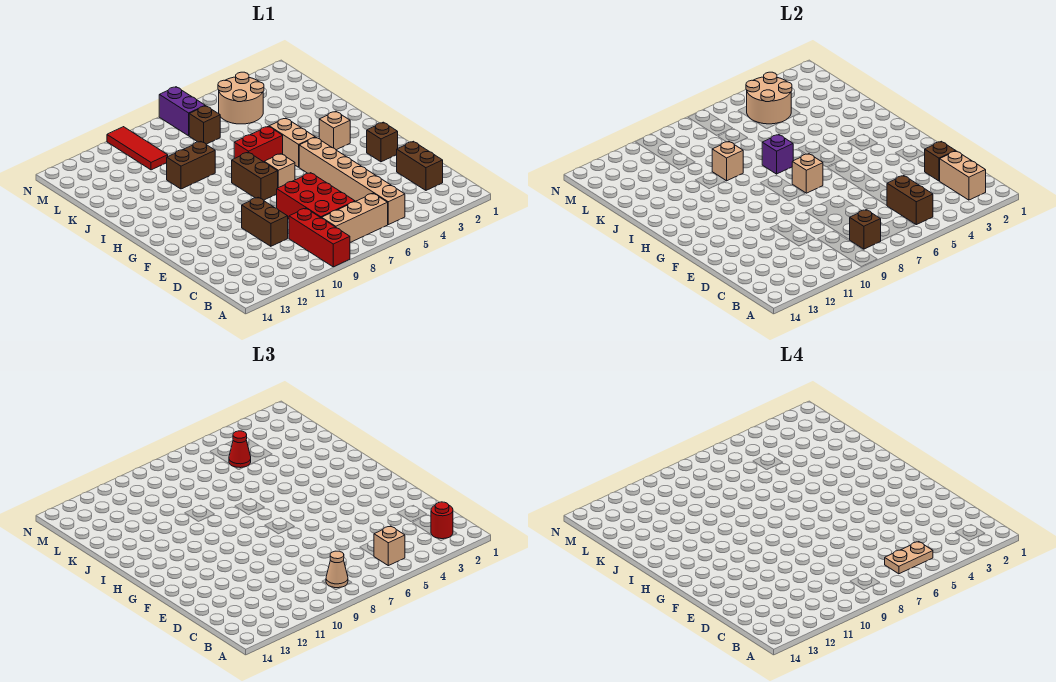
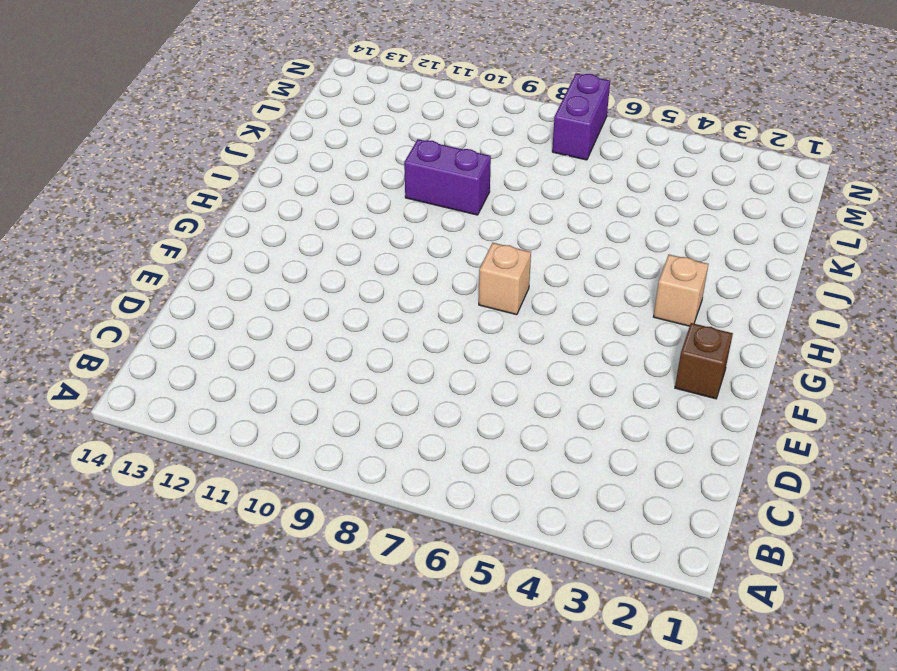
purple 1x2 brick [404,139,491,215] -> brown 1x2 brick [167,141,215,189]
none -> red 1x3 brick [289,208,350,267]
none -> tan 1x6 brick [299,137,405,225]
none -> tan 1x3 brick [322,193,388,242]
none -> brown 1x2 brick [397,141,443,190]

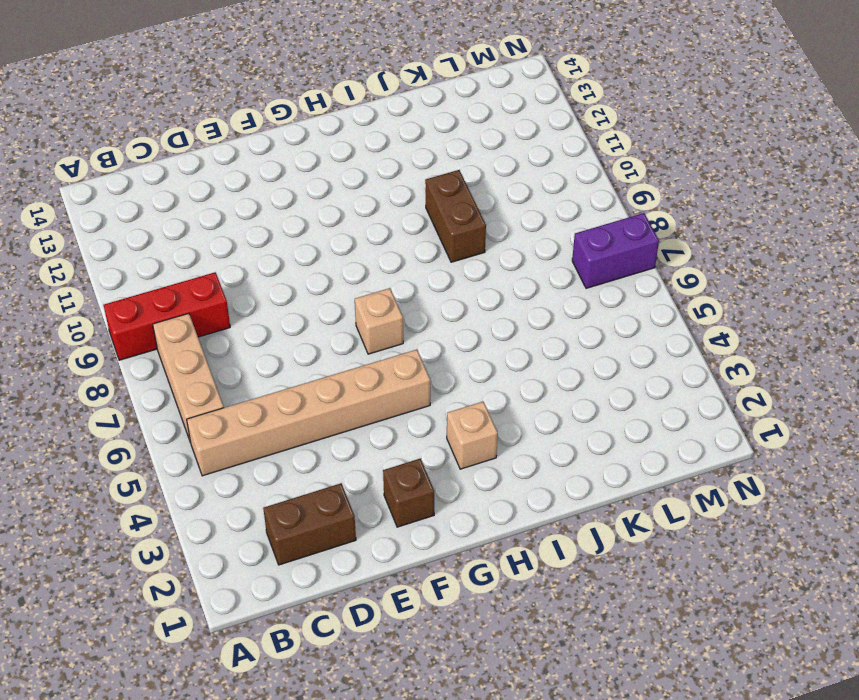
none -> red 2x3 brick [277,173,355,219]
none -> brown 1x2 brick [242,197,288,246]
none -> brown 1x2 brick [232,152,278,200]
none -> tan 1x2 brick [269,118,315,167]

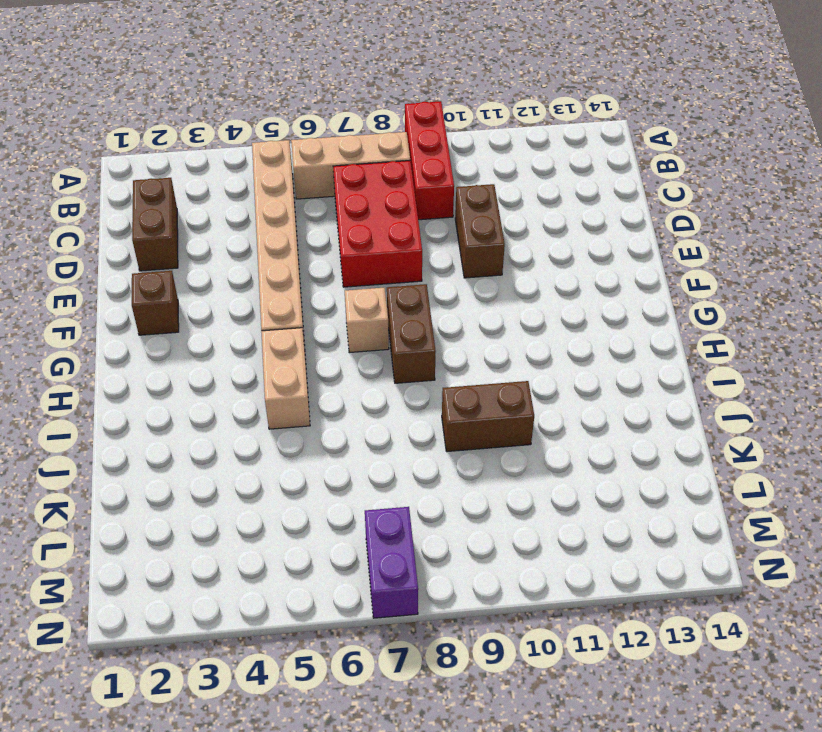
none -> tan 1x1 brick [319,111,350,150]
none -> red 1x2 brick [234,126,283,162]
none -> tan 2x2 round brick [218,72,264,124]
none -> brown 1x1 brick [189,106,220,144]

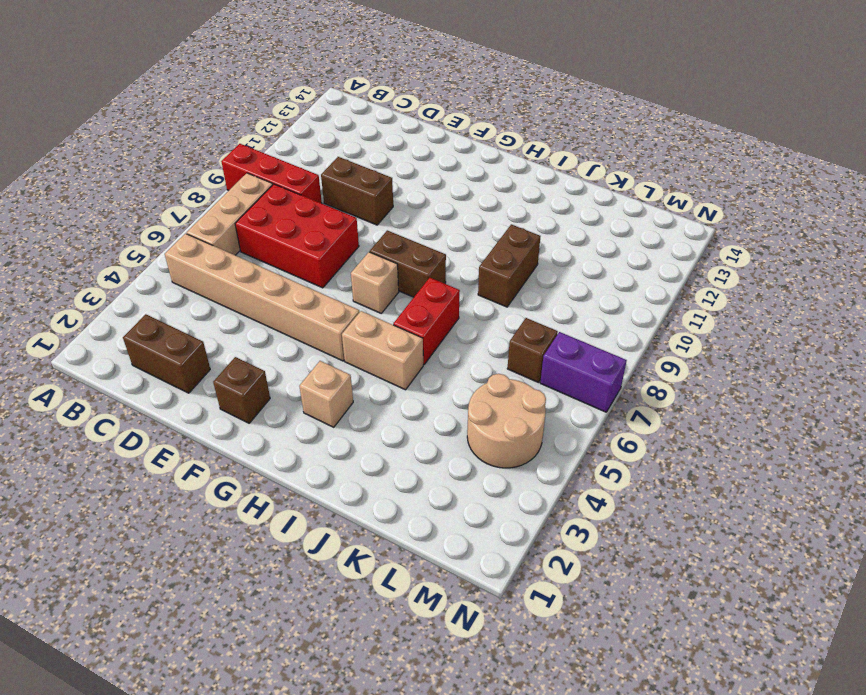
none -> red 1x3 tile [107,127,168,170]
none -> tan 1x2 brick [940,151,986,200]
none -> brown 1x2 brick [887,176,933,225]
none -> brown 1x1 brick [850,210,881,249]

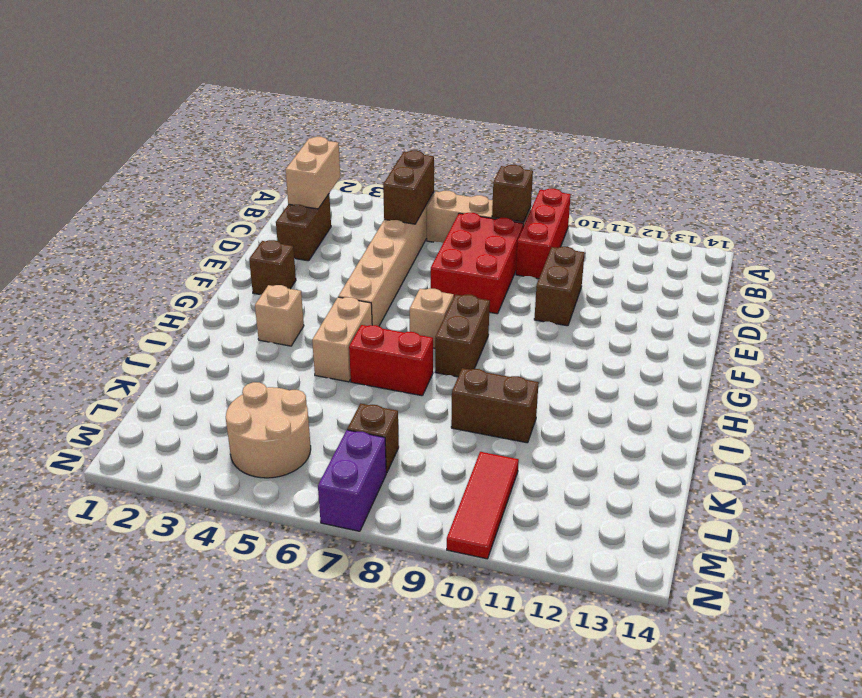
none -> brown 1x1 brick [924,141,955,181]
none -> tan 1x1 brick [792,154,823,193]
none -> purple 1x1 brick [762,135,793,174]
none -> tan 1x1 brick [712,141,743,181]

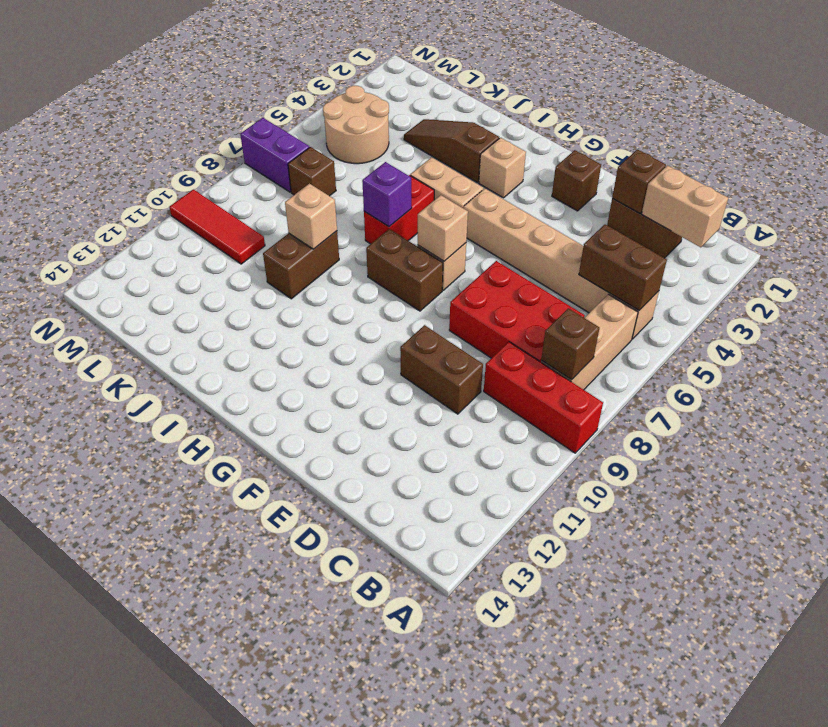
brown 1x3 slope [404,119,499,183] -> none
none -> tan 2x2 round brick [746,72,792,124]
none -> red 1x1 round brick [431,502,453,539]
none -> tan 1x1 brick [374,526,405,566]
none -> tan 1x1 cone [326,551,348,588]

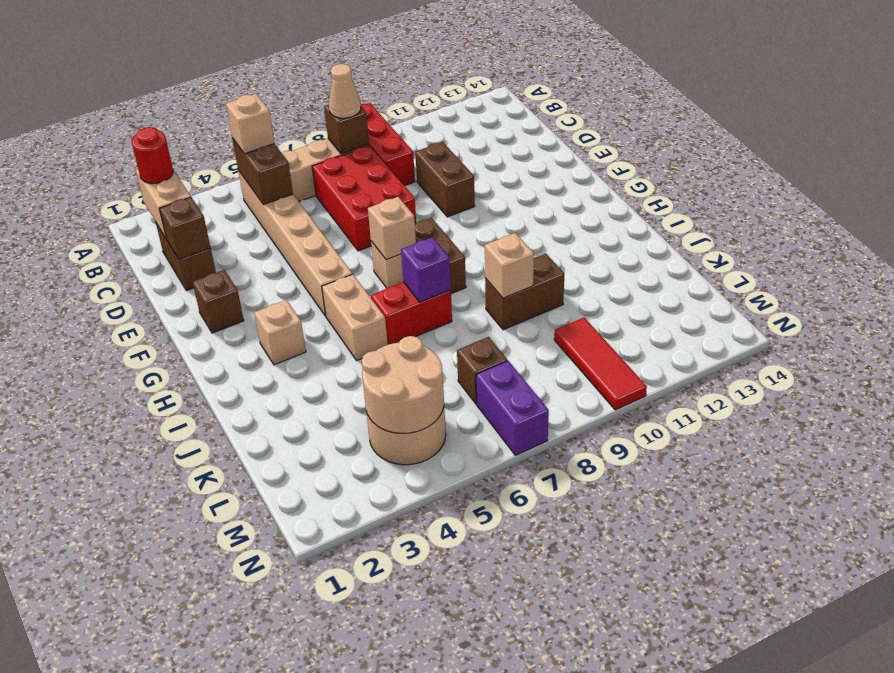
none -> red 1x1 cone [229,431,251,468]
none -> tan 1x2 plate [885,542,933,574]

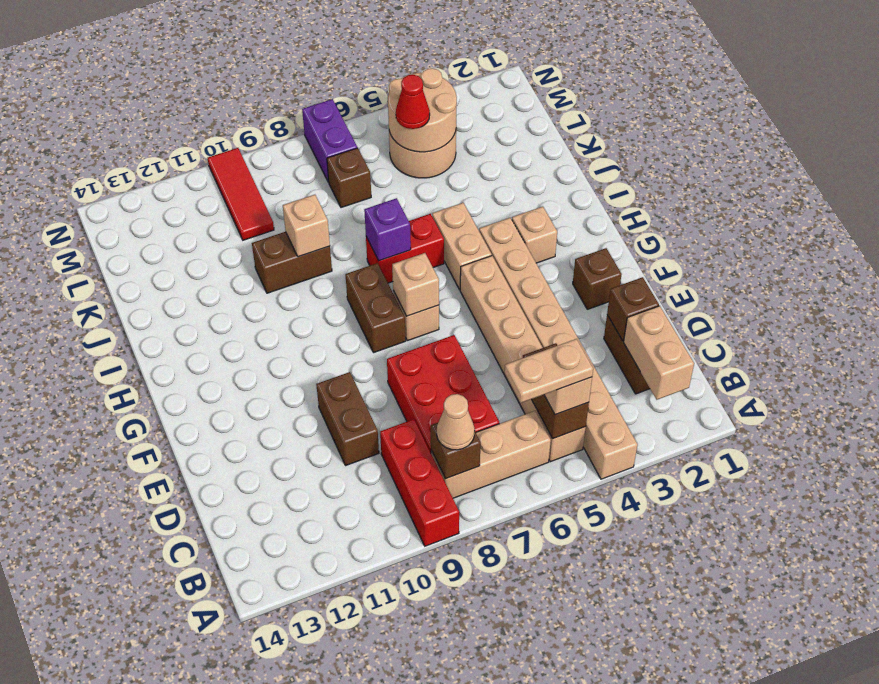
tan 1x8 brick [479,218,638,479] -> none
none -> red 1x1 round brick [431,502,453,539]

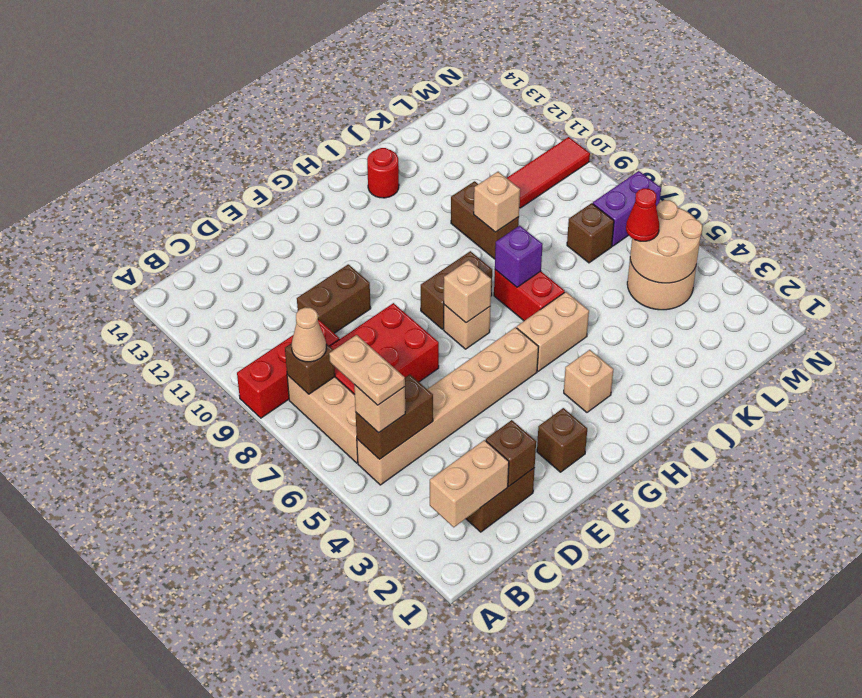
red 1x1 round brick [367,148,399,198] -> red 1x1 round brick moved to [431,502,453,539]

